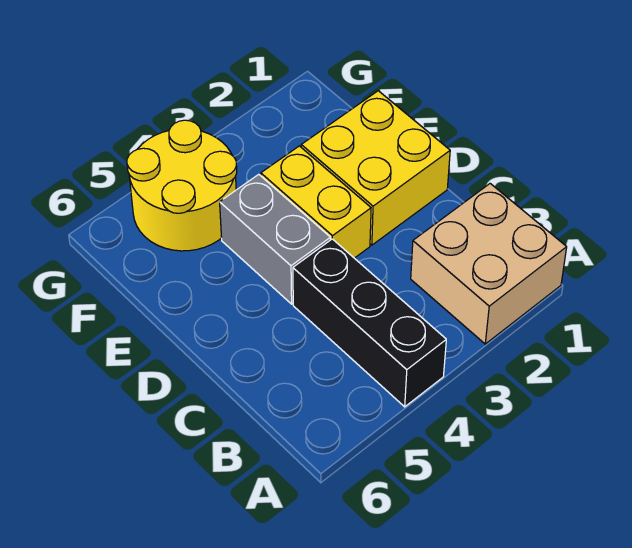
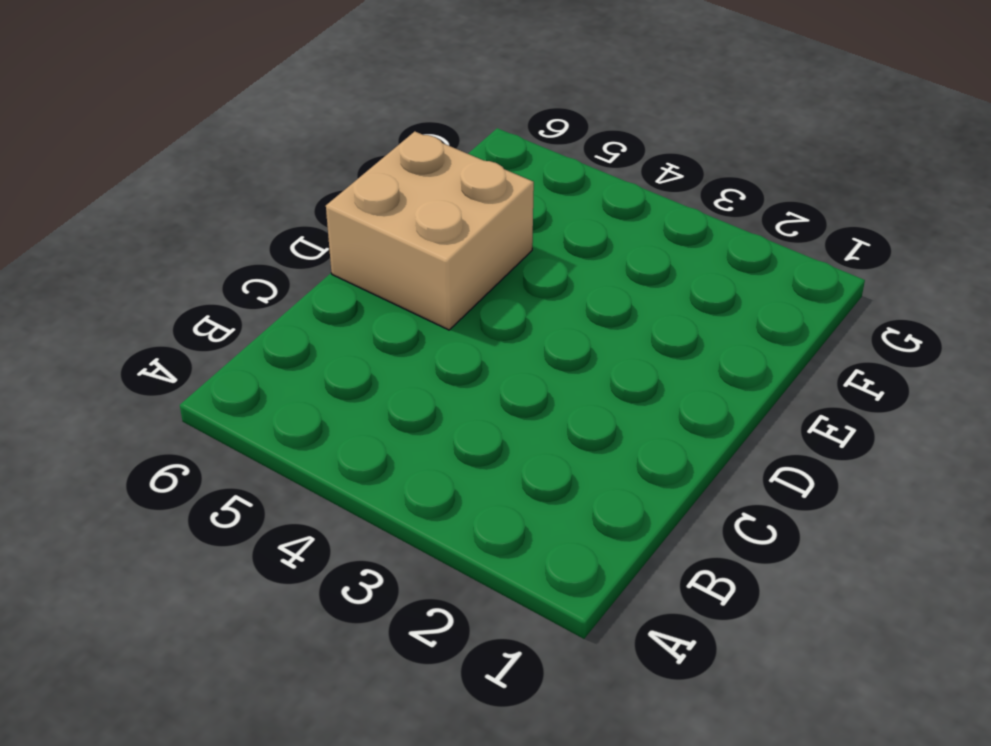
tan 2x2 brick [326,132,534,330] -> tan 2x2 brick moved to [411,184,567,344]
none -> black 1x3 brick [293,239,446,407]
none -> yellow 2x2 brick [301,91,450,245]

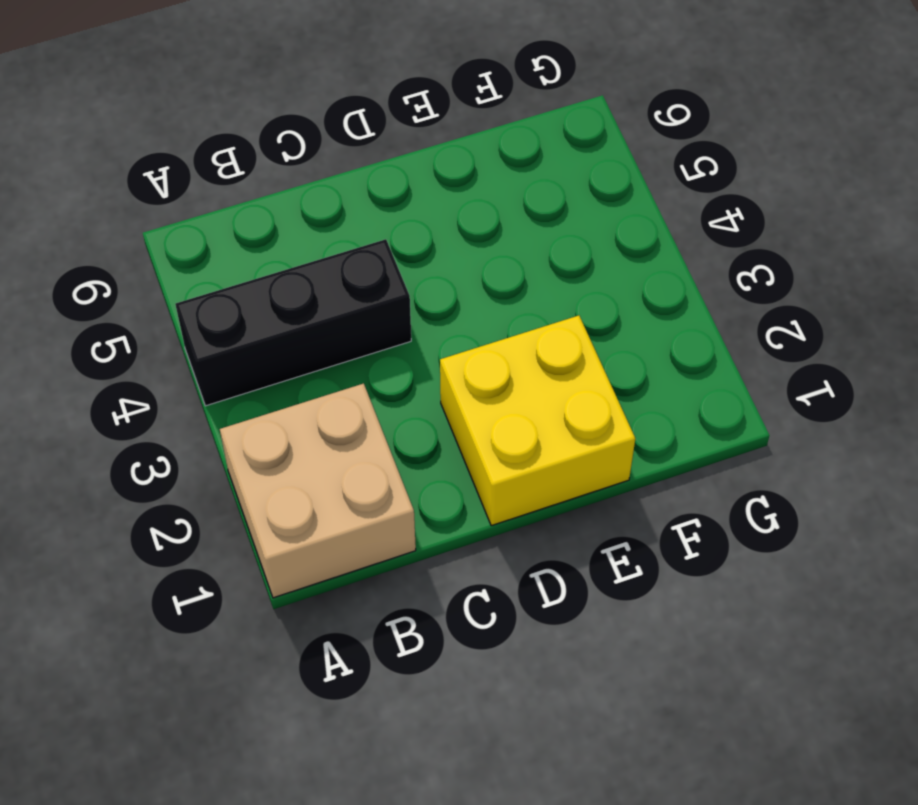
none -> yellow 1x2 brick [261,146,371,258]
none -> grey 1x2 brick [220,174,330,304]

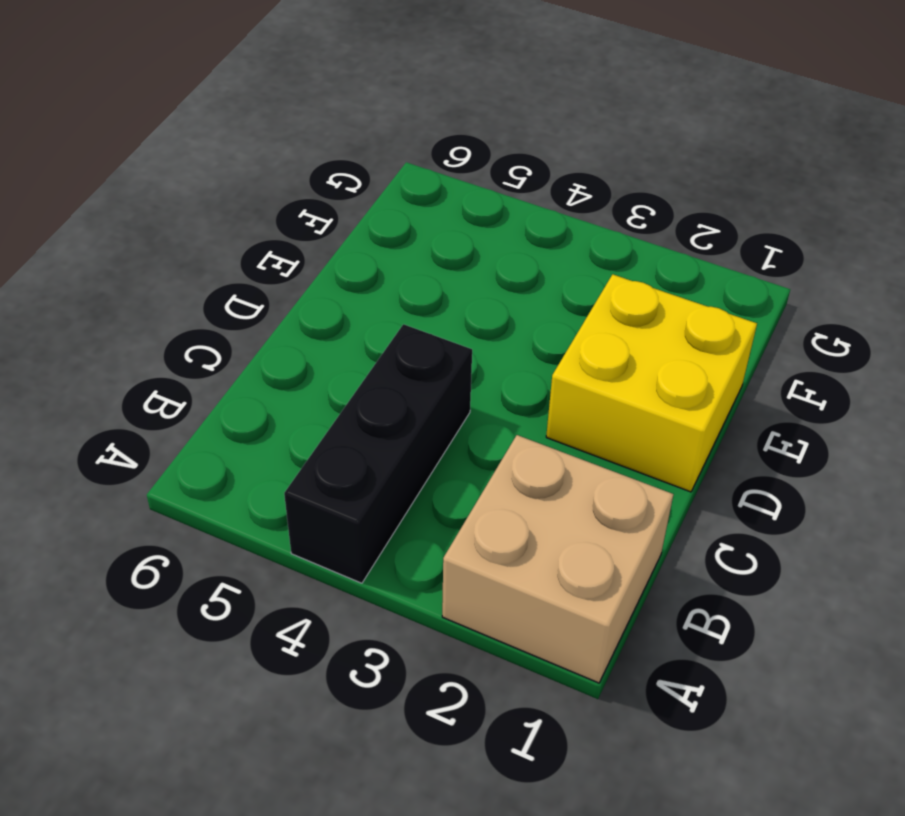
none -> yellow 1x2 brick [261,146,371,258]
none -> grey 1x2 brick [220,174,330,304]

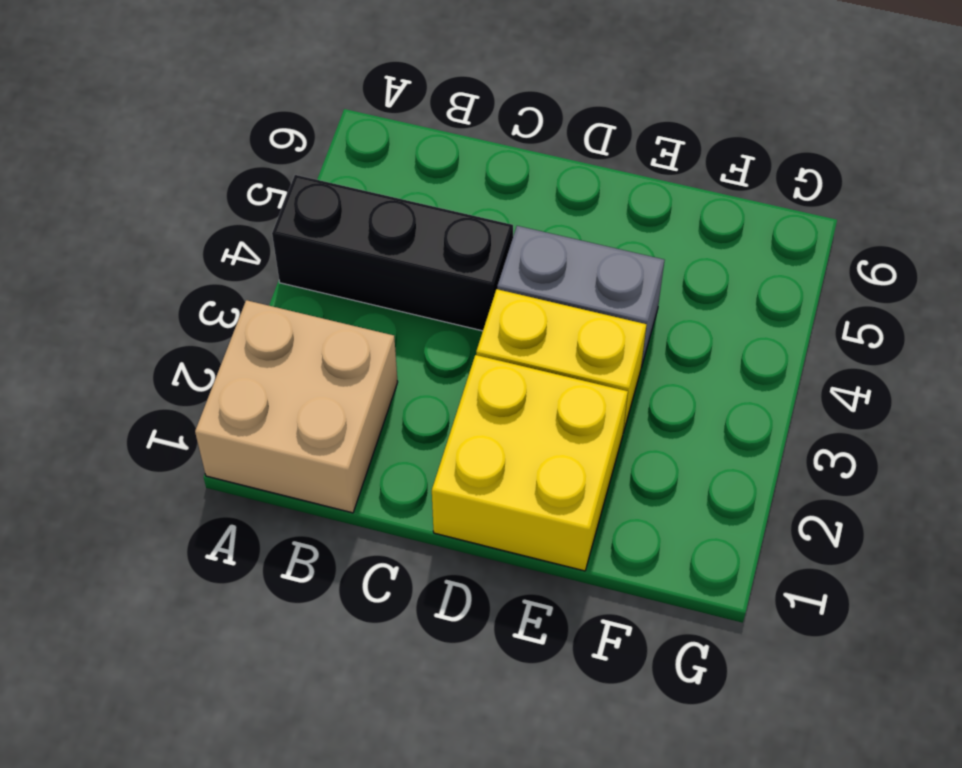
none -> yellow 2x2 round brick [127,120,237,251]

